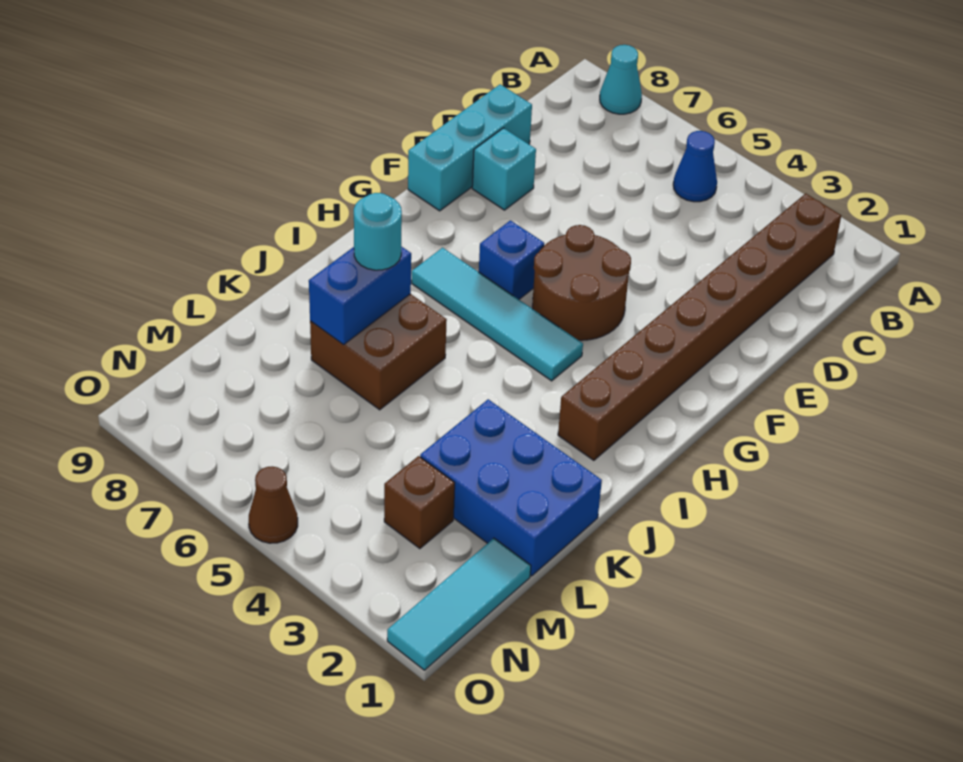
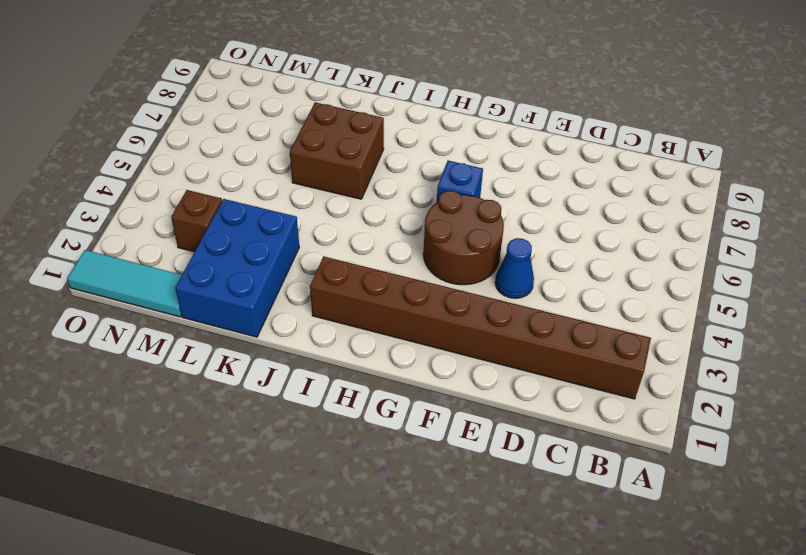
blue 1x1 cone [495,238,534,298] -> blue 1x1 cone moved to [673,131,717,202]
none -> cyan 1x1 cone [600,45,642,114]
none -> cyan 1x3 brick [408,84,532,211]
none -> cyan 1x1 brick [472,128,536,210]

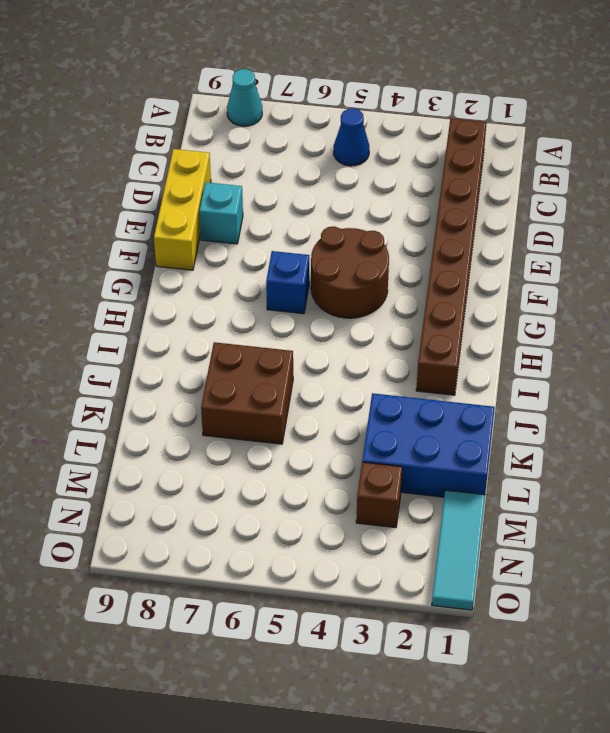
yellow 1x3 brick [154,149,211,270] -> cyan 1x3 brick [408,84,532,211]
none -> cyan 1x4 tile [412,248,583,381]
none -> brown 1x1 cone [249,466,298,543]
none -> blue 1x2 brick [309,246,411,345]

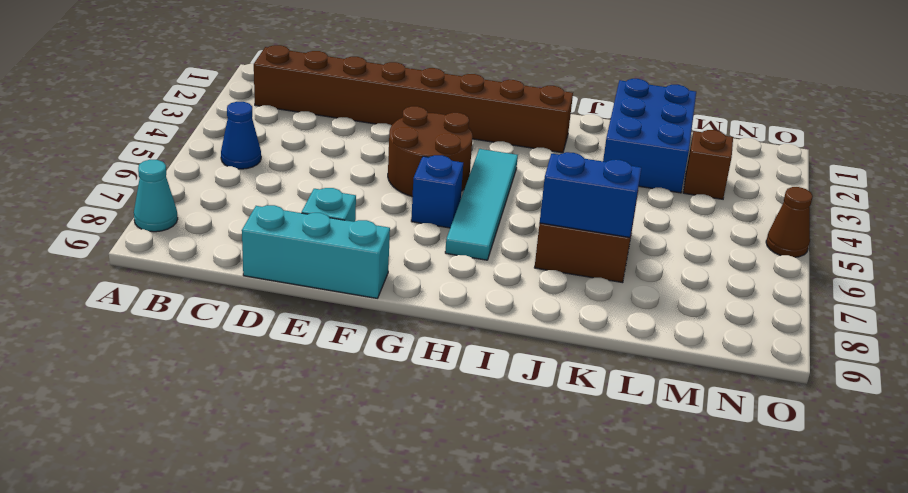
none -> cyan 1x3 tile [387,538,531,670]
none -> cyan 1x1 round brick [354,193,402,270]

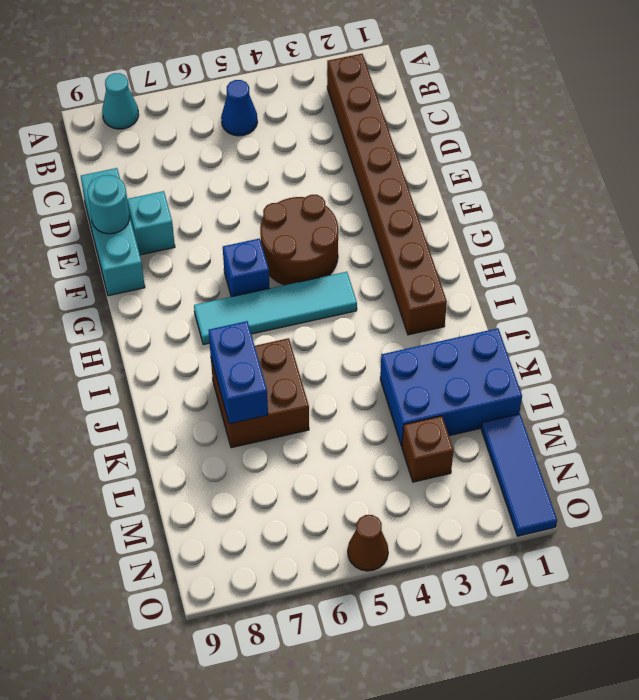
cyan 1x1 round brick [87,175,129,234] -> cyan 1x1 round brick moved to [354,193,402,270]
blue 1x3 tile [481,414,557,536] -> cyan 1x3 tile [387,538,531,670]

